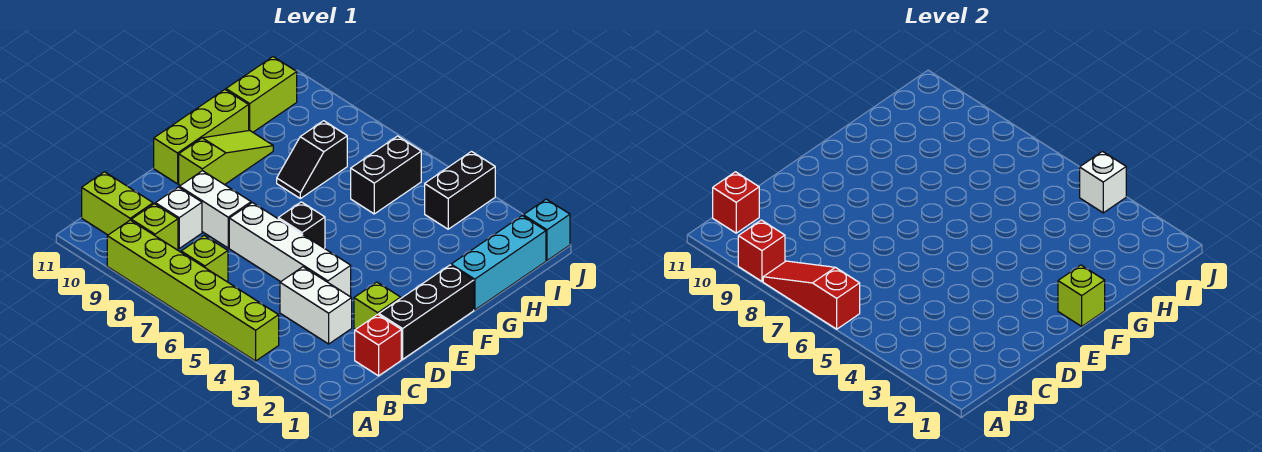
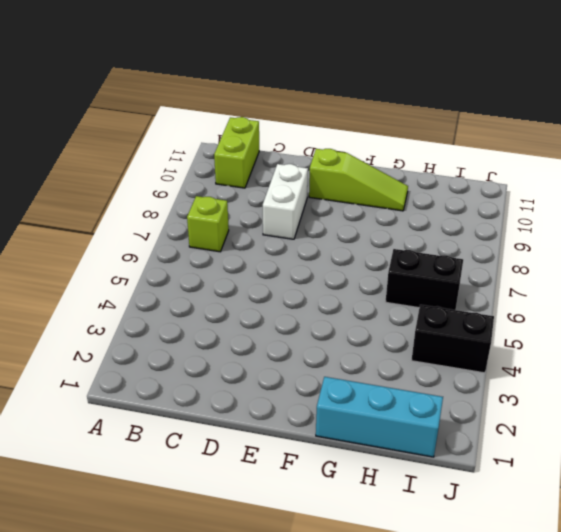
none -> lime 1x6 brick [107,220,279,361]
none -> lime 1x1 brick [131,204,178,250]
none -> red 1x1 brick [355,314,401,376]

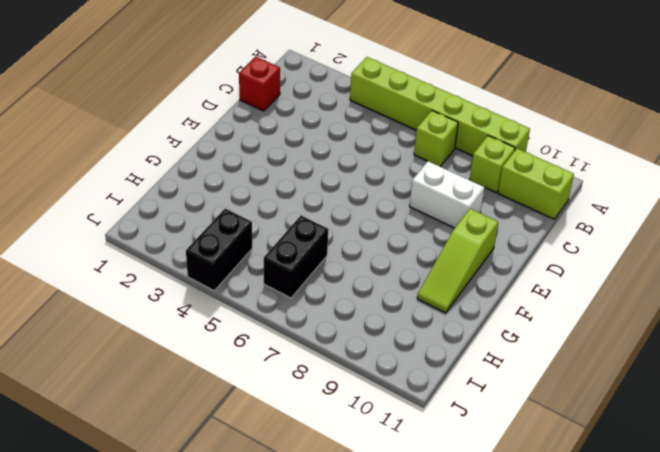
none -> white 1x2 brick [280,267,352,344]
none -> white 1x1 brick [155,187,202,248]
none -> black 1x3 brick [379,265,474,359]

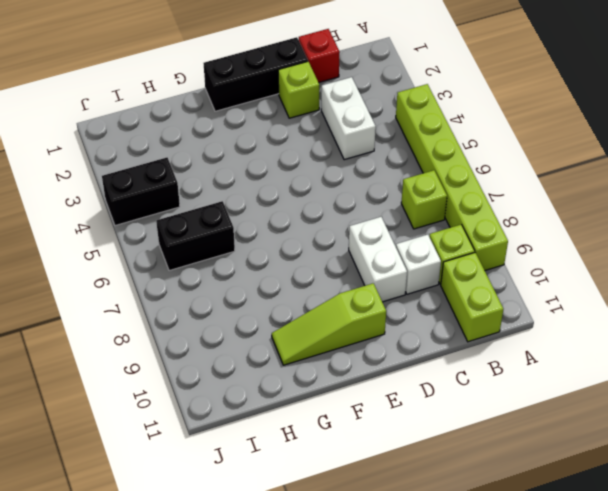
none -> white 1x4 brick [229,203,351,296]
none -> black 1x1 brick [278,202,325,248]
none -> lime 1x3 brick [154,90,249,184]

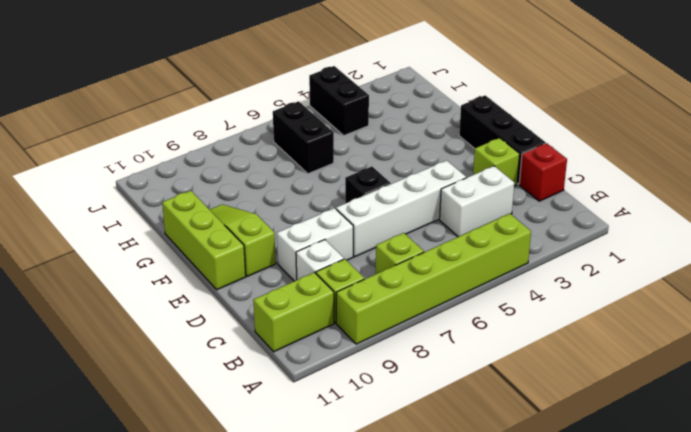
none -> cyan 1x3 brick [451,216,546,310]
none -> black 1x2 slope [277,121,347,199]
none -> lime 1x2 brick [226,57,297,132]

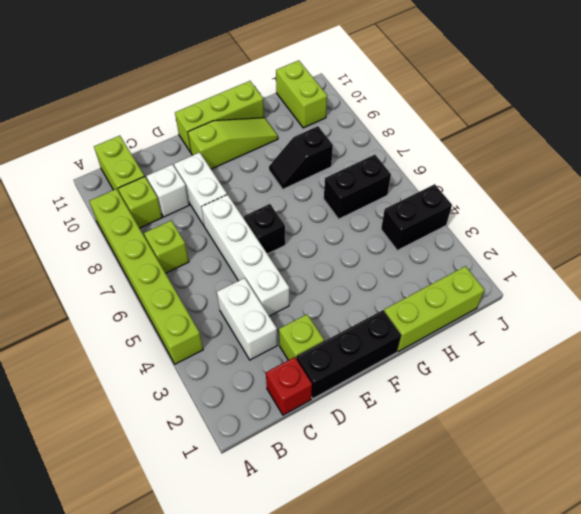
lime 1x3 brick [384,266,485,352] -> cyan 1x3 brick [451,216,546,310]
lime 1x2 brick [276,60,327,128] -> lime 1x2 brick turned to [226,57,297,132]
none -> cyan 1x1 brick [523,199,570,260]
none -> red 1x3 slope [763,261,860,329]
none -> red 1x1 brick [738,220,785,281]

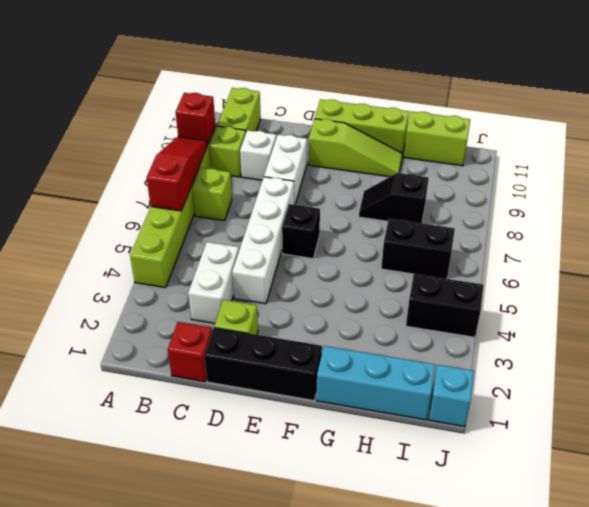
none -> red 1x1 brick [713,172,759,233]
none -> lime 1x1 brick [1058,265,1105,326]
none -> white 1x1 brick [1080,152,1126,213]

